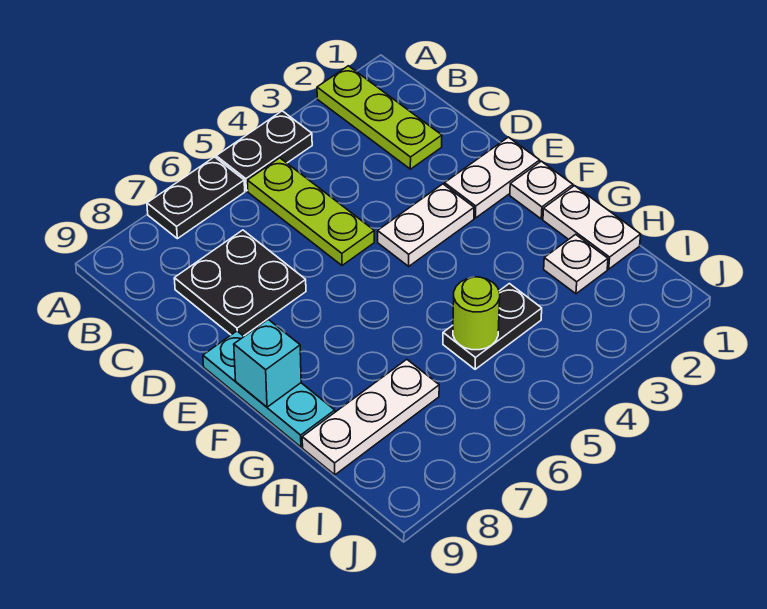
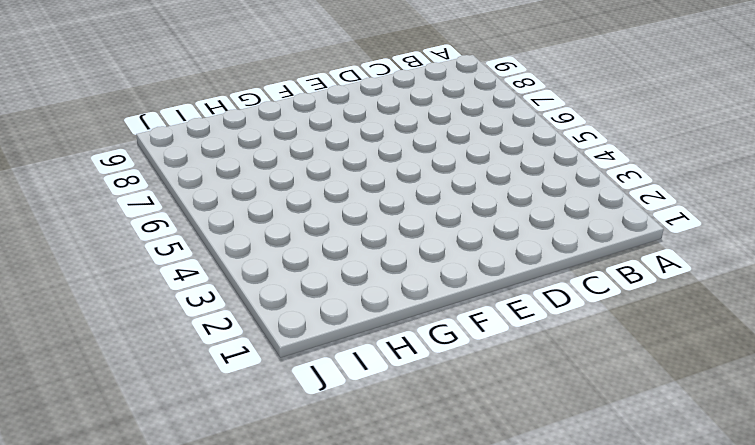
none -> lime 1x3 plate [317,66,442,169]
none -> black 1x2 plate [216,111,312,191]
none -> black 1x2 plate [147,157,245,239]

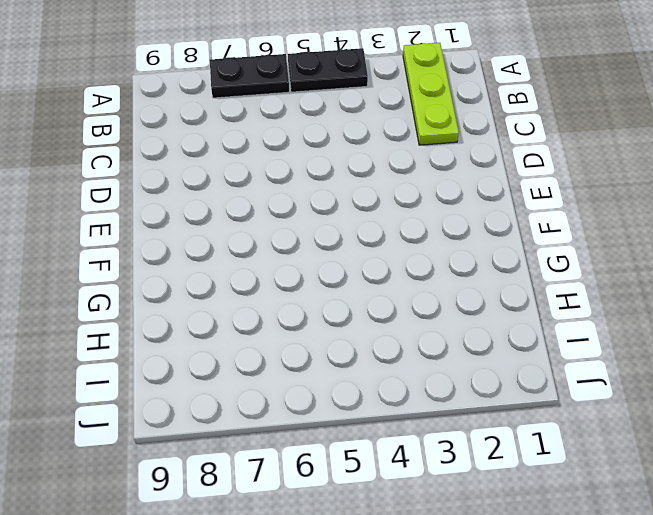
none -> lime 1x3 plate [247,158,374,265]
none -> black 2x2 plate [174,230,306,336]
none -> white 1x2 plate [445,137,540,218]

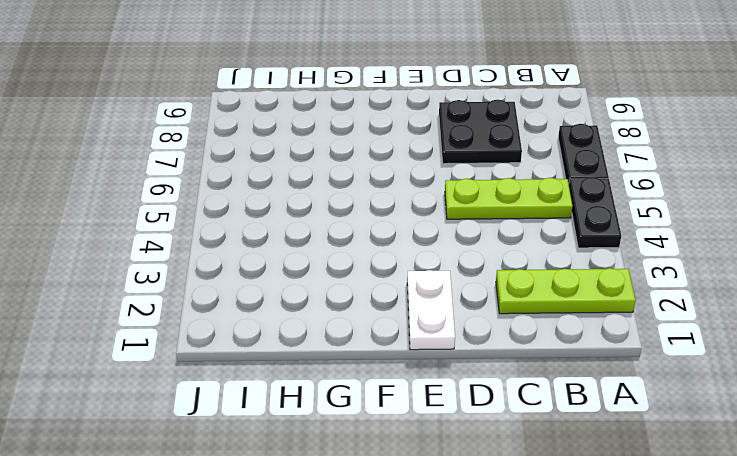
none -> white 1x2 plate [378,184,474,266]
none -> cyan 1x3 plate [203,331,335,447]
none -> white 1x1 plate [510,161,573,219]

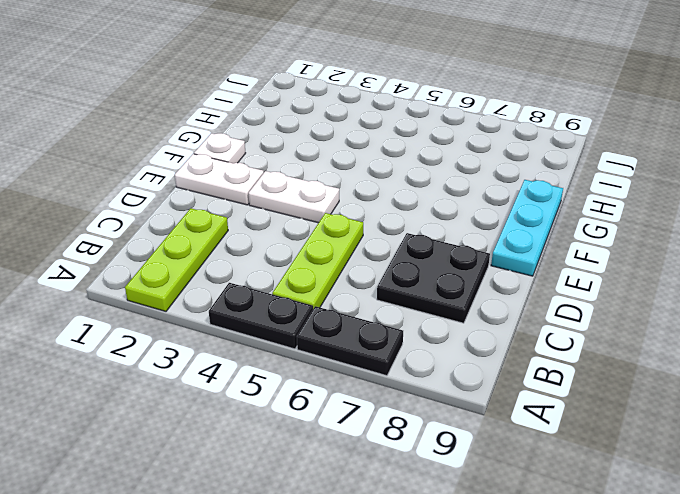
none -> white 1x2 plate [543,186,641,269]
none -> white 1x1 plate [544,234,608,294]
none -> black 1x2 plate [443,284,542,369]

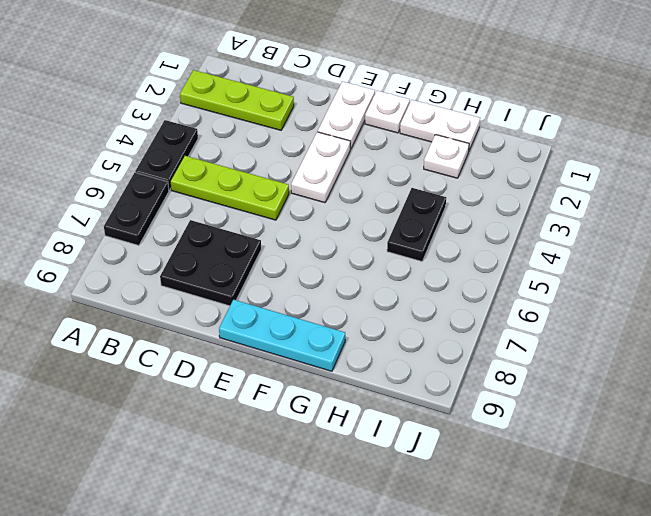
none -> white 1x3 plate [302,359,439,475]
none -> cyan 1x1 brick [234,319,301,407]
none -> lime 1x1 round brick [453,277,500,350]

